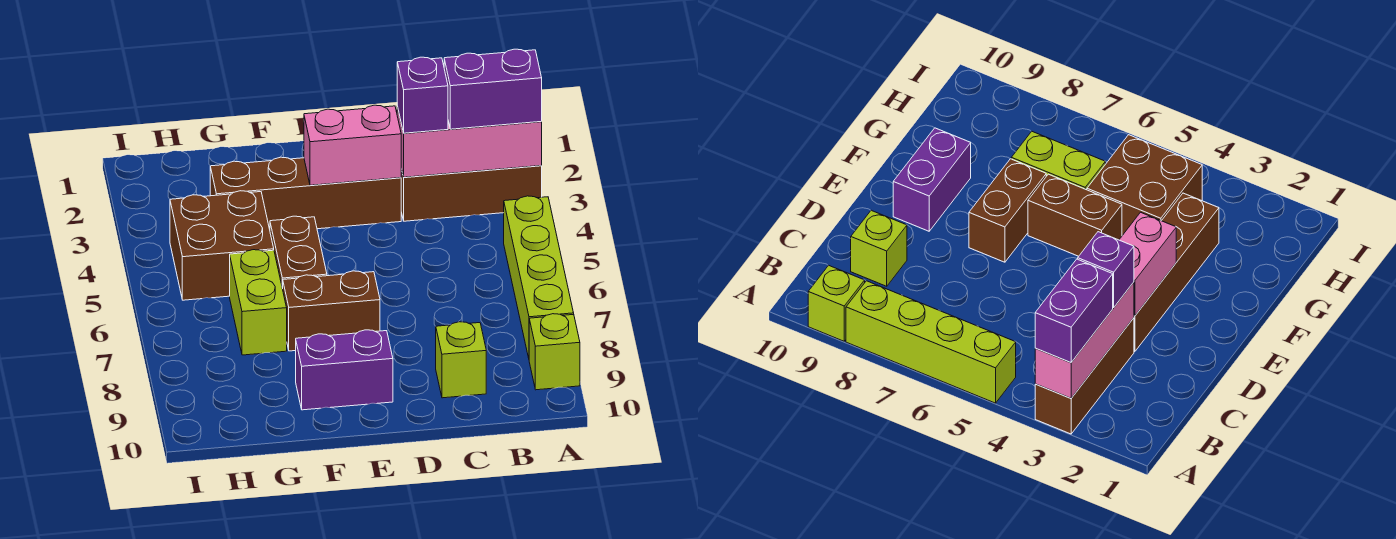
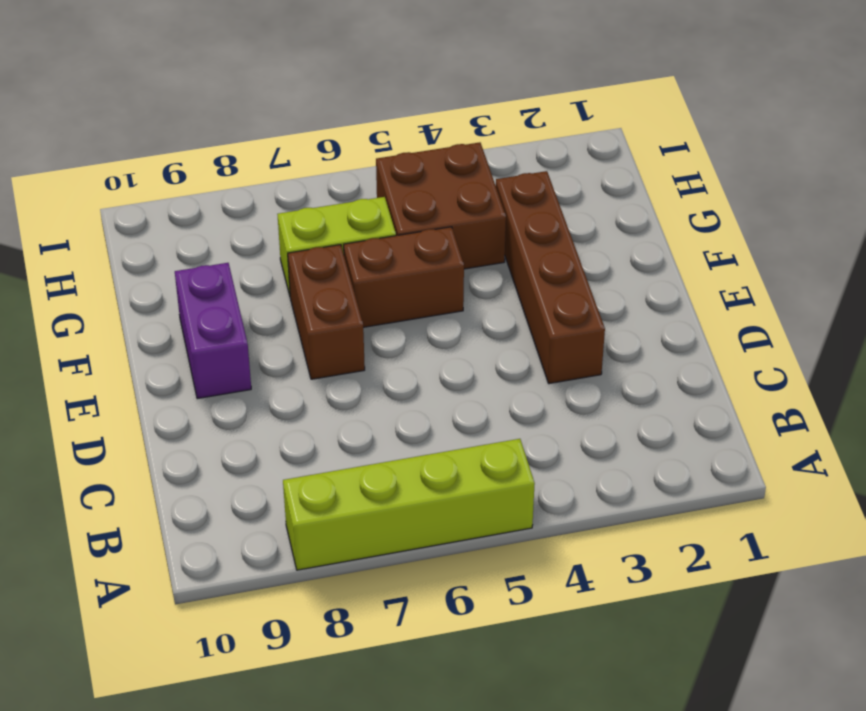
none -> brown 1x3 brick [401,166,542,221]
none -> lime 1x1 brick [529,314,580,390]
none -> lime 1x1 brick [436,322,486,398]

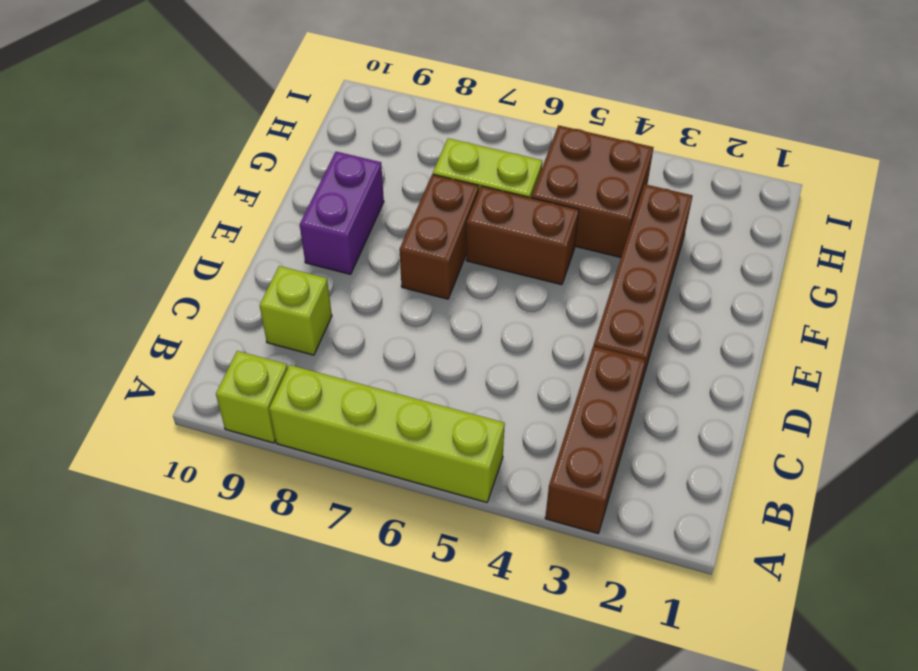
none -> pink 1x3 brick [397,106,542,177]
none -> pink 1x2 brick [304,105,401,185]
none -> purple 1x2 brick [444,49,542,129]

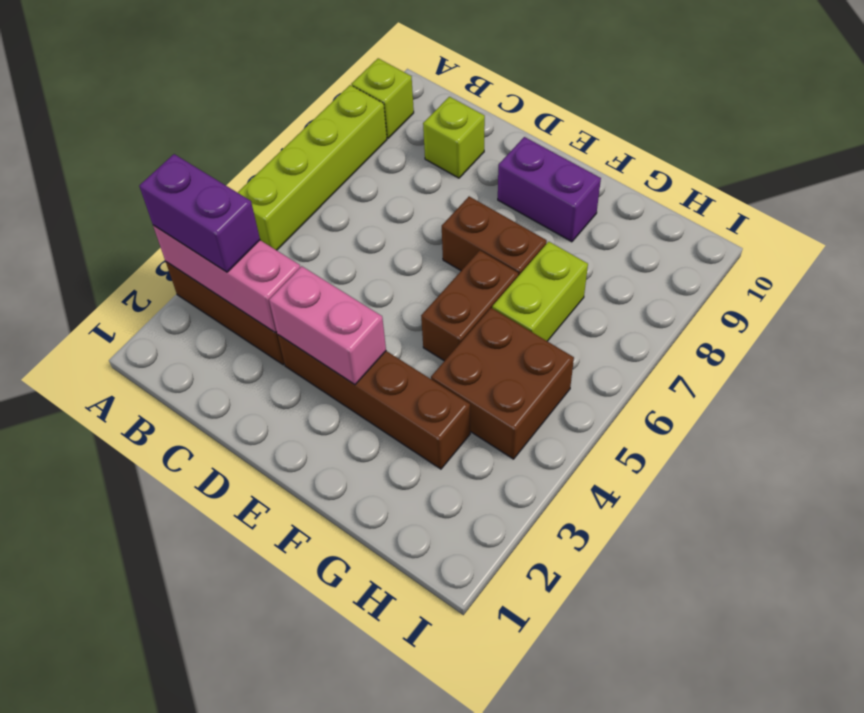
none -> purple 1x1 brick [397,57,448,133]

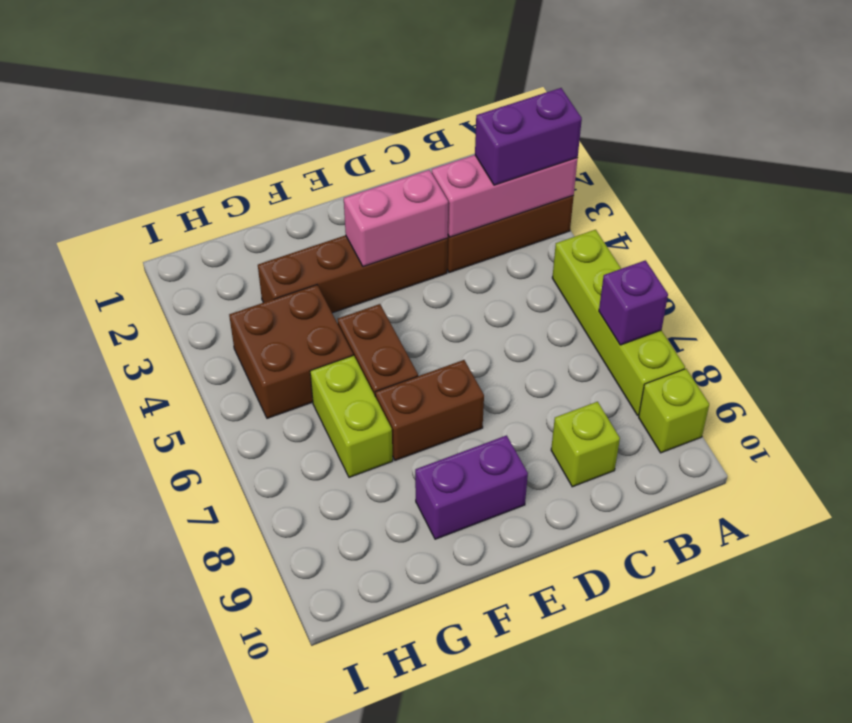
purple 1x1 brick [599,260,668,345] -> purple 1x1 brick moved to [397,57,448,133]

